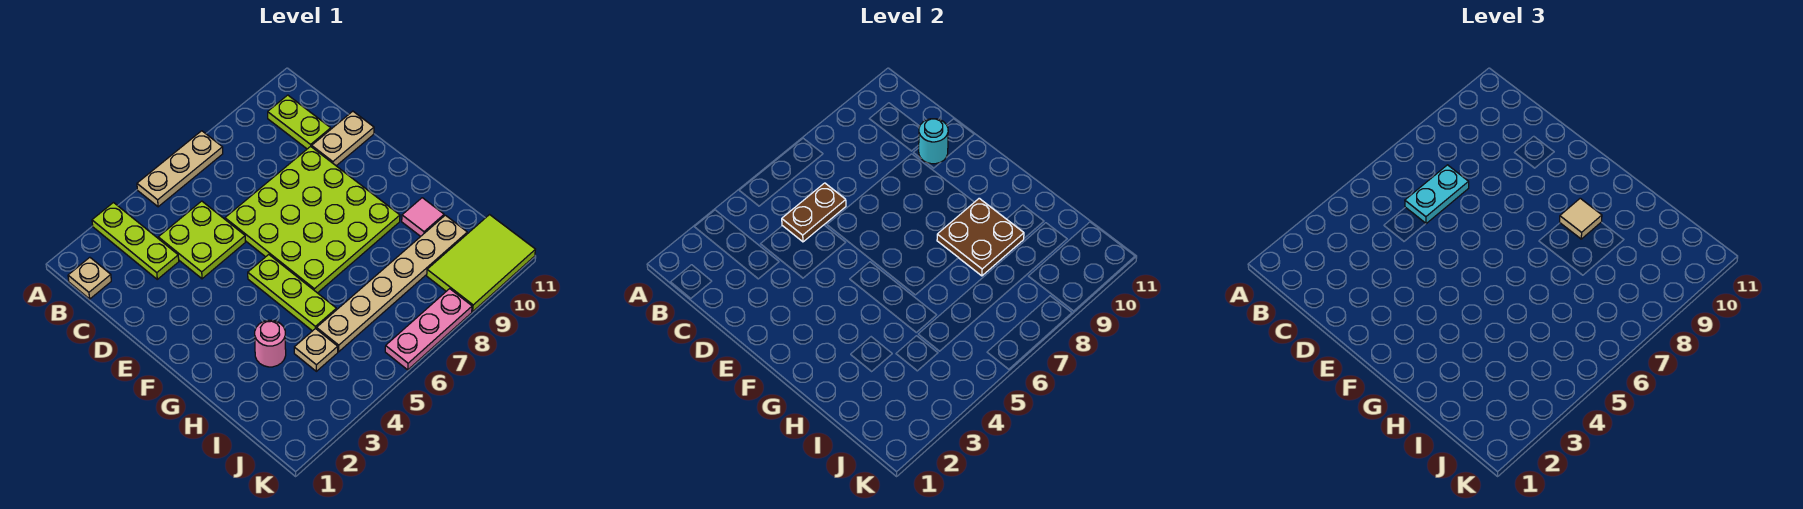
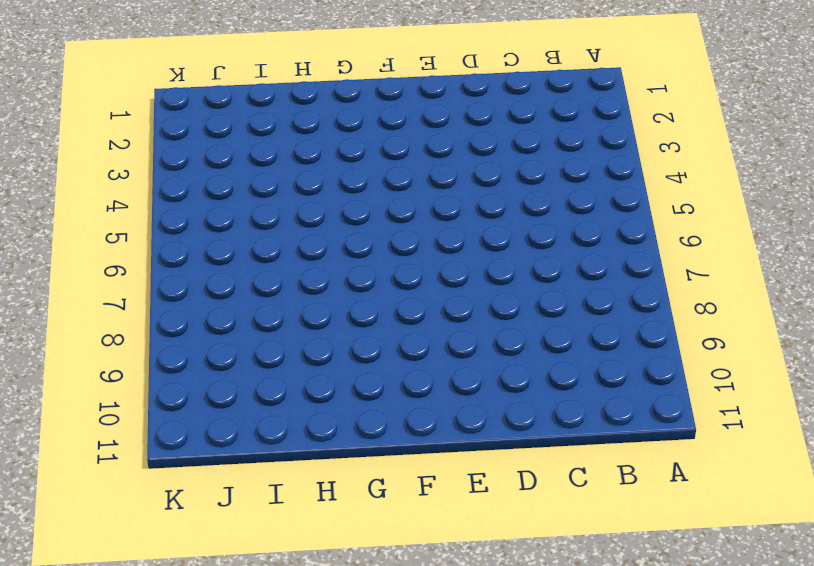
none -> lime 1x3 plate [92,203,179,279]
none -> tan 1x3 plate [137,131,223,207]
none -> tan 1x1 plate [68,257,111,299]

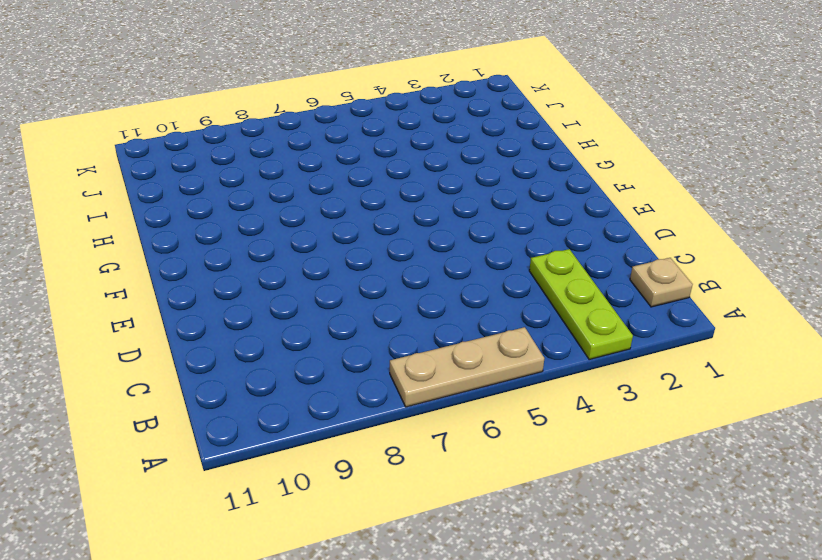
none -> lime 1x2 plate [268,95,331,149]
none -> lime 2x2 plate [158,201,245,279]
none -> lime 4x4 plate [225,146,400,293]

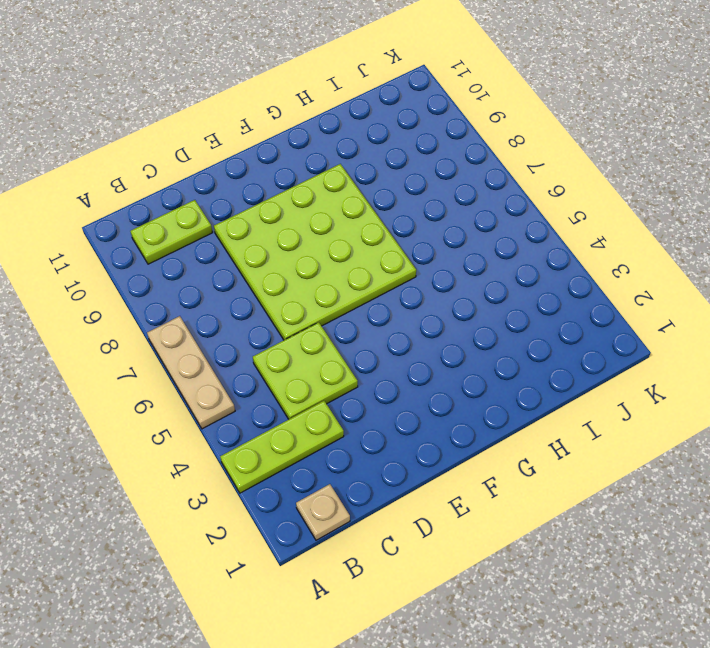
none -> tan 1x2 plate [312,111,374,166]
none -> lime 1x3 plate [248,255,336,331]
none -> pink 1x1 round brick [255,320,286,367]

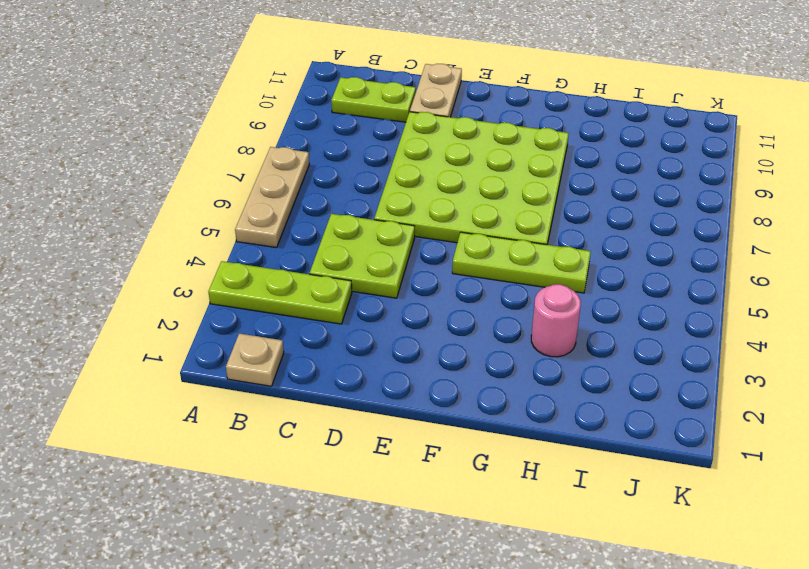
none -> pink 1x1 tile [402,198,444,236]
none -> tan 1x1 plate [294,328,338,371]
none -> tan 1x6 plate [317,215,467,352]

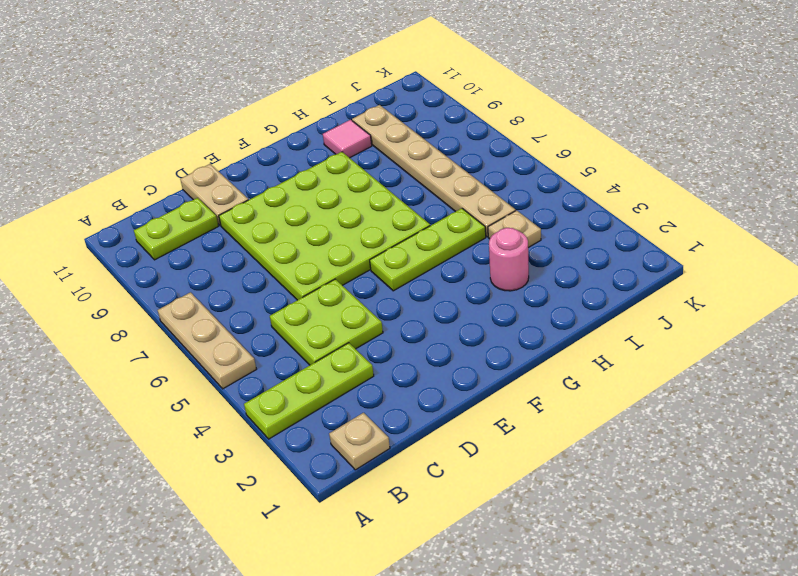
none -> lime 2x3 tile [427,215,535,312]
none -> pink 1x3 plate [385,289,472,370]
none -> brown 1x2 plate [782,183,846,242]

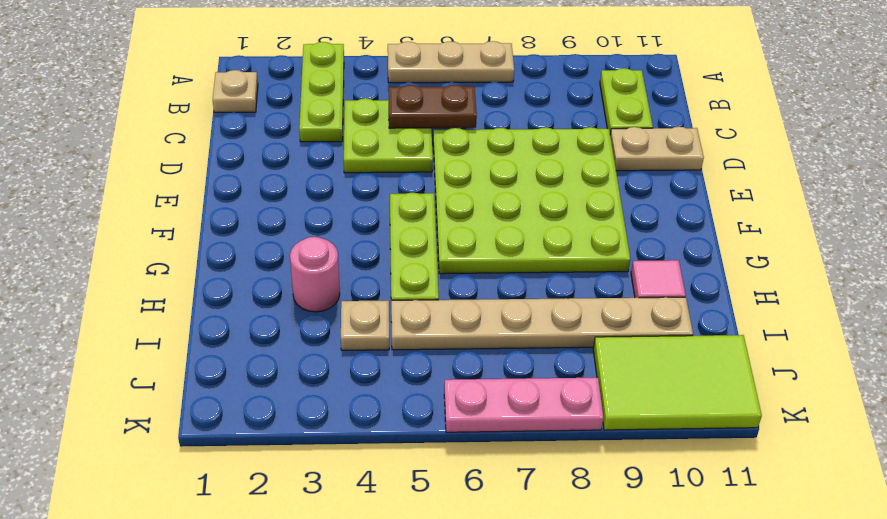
none -> cyan 1x1 round brick [919,119,948,164]
none -> brown 2x2 plate [937,198,1024,276]
none -> cyan 1x2 plate [1405,165,1469,224]

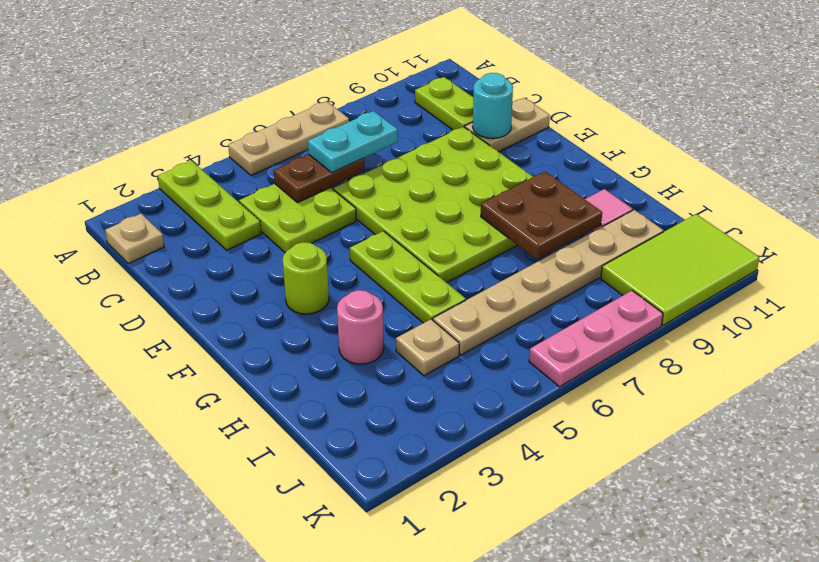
lime 1x1 round brick [283,242,329,314] -> none
none -> tan 1x1 tile [1560,198,1602,239]

